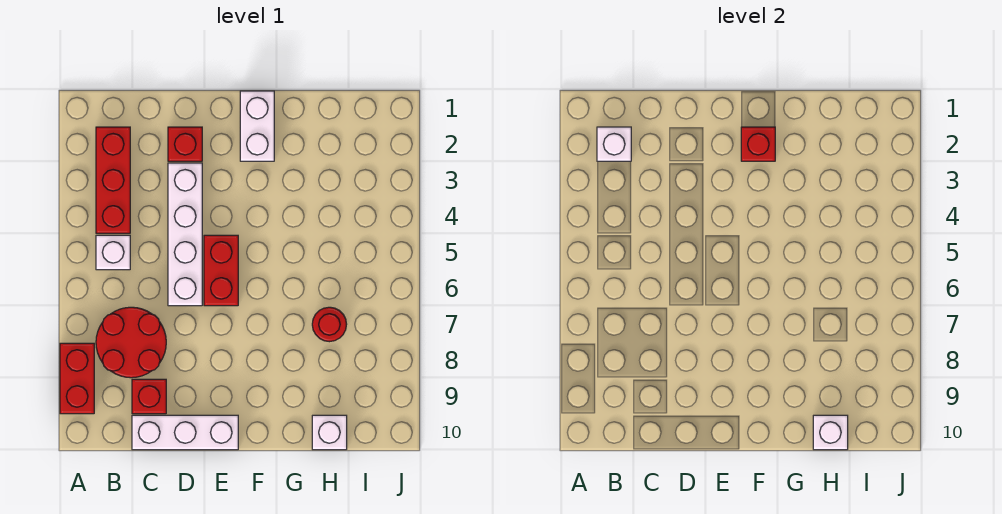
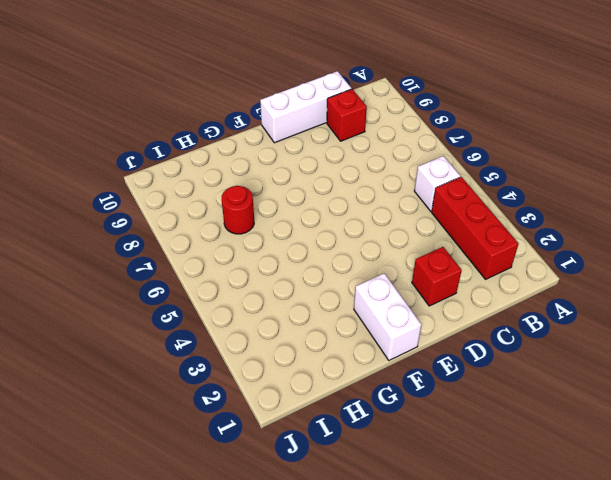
none -> red 1x2 brick [60,343,94,414]
none -> red 2x2 round brick [96,307,166,378]
none -> white 1x4 brick [168,163,202,306]

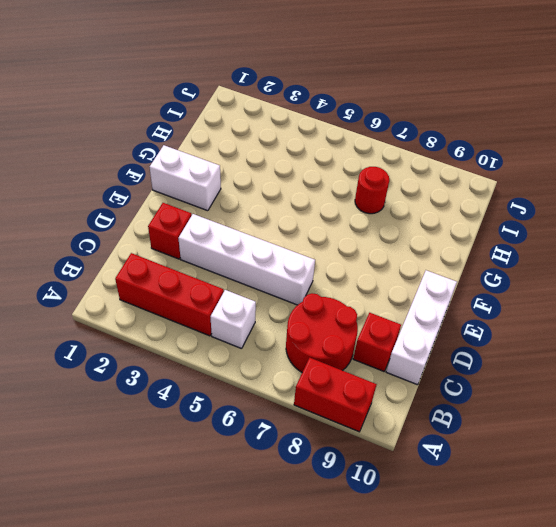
none -> red 1x2 brick [204,235,238,306]
none -> white 1x1 brick [312,415,347,450]
none -> white 1x1 brick [597,127,631,161]

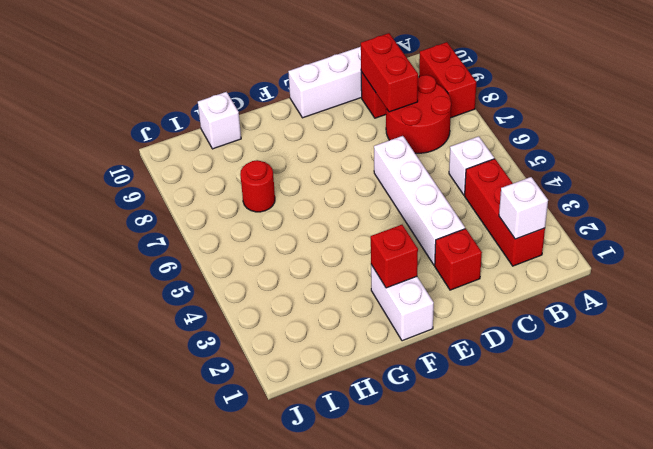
red 1x2 brick [361,33,418,112] -> red 1x2 brick moved to [204,235,238,306]
none -> white 1x1 brick [813,415,848,450]

